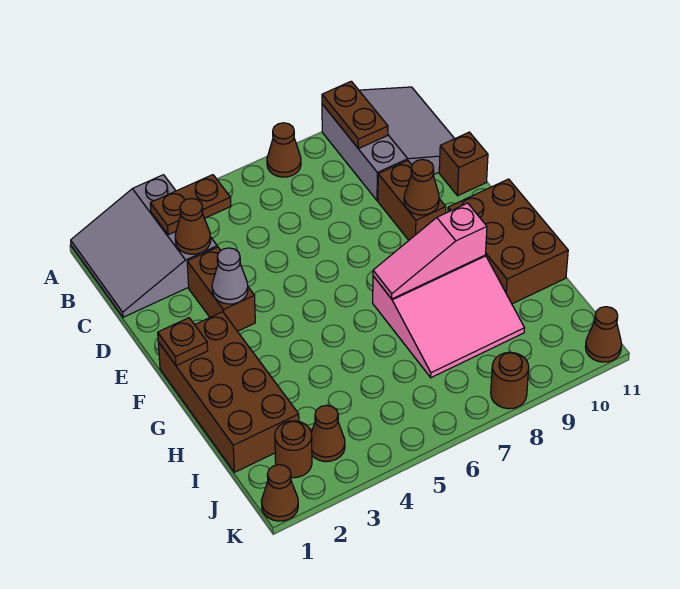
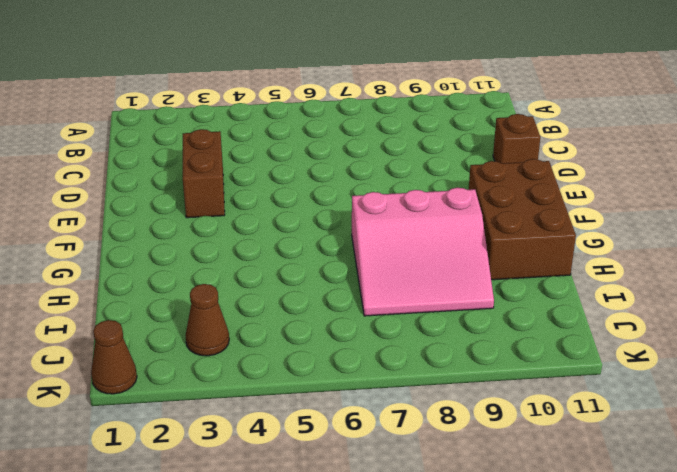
none -> grey 3x3 slope [71,175,217,317]
none -> brown 1x1 cone [267,123,301,177]
none -> grey 3x3 slope [322,87,455,201]

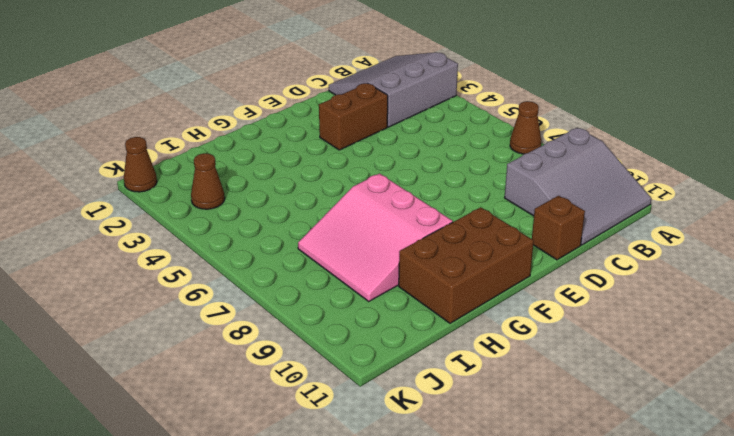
none -> brown 1x2 brick [378,160,446,240]
none -> brown 2x4 brick [158,312,299,472]
none -> brown 1x1 round brick [275,421,312,478]

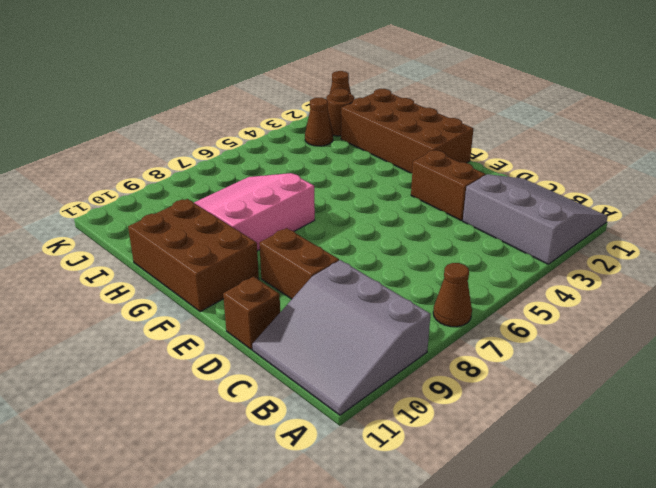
none -> brown 1x1 round brick [491,352,529,409]
none -> brown 1x1 cone [585,307,622,362]
none -> brown 1x2 plate [322,81,388,149]

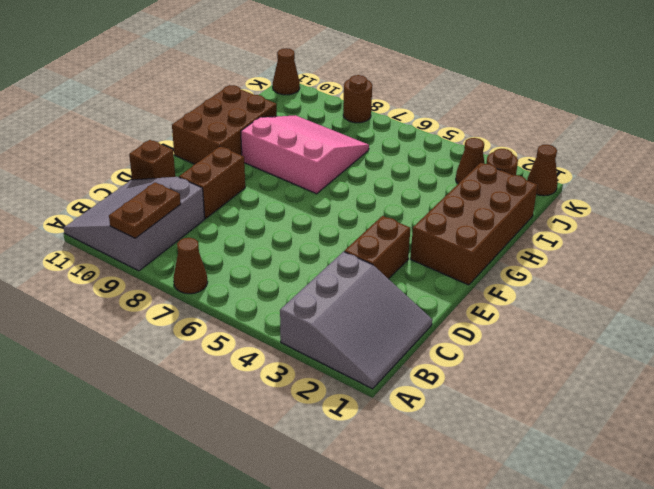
none -> brown 1x2 plate [150,175,231,235]
none -> brown 1x1 cone [175,198,211,254]
none -> grey 1x1 cone [212,248,248,304]

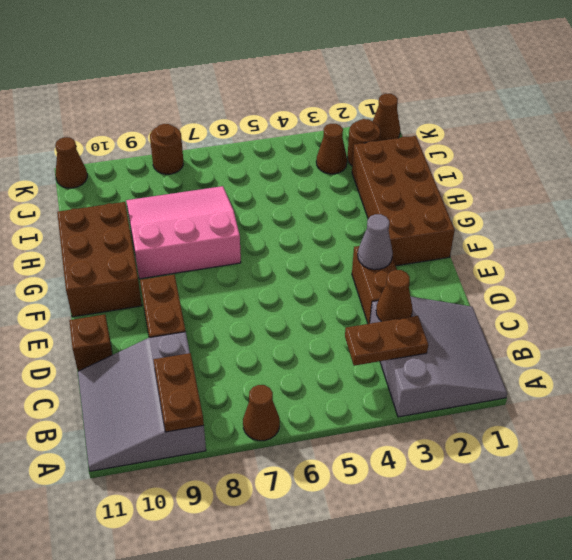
none -> brown 1x1 cone [404,159,439,215]
none -> brown 1x1 plate [158,318,208,366]
none -> pink 1x3 slope [373,203,487,299]

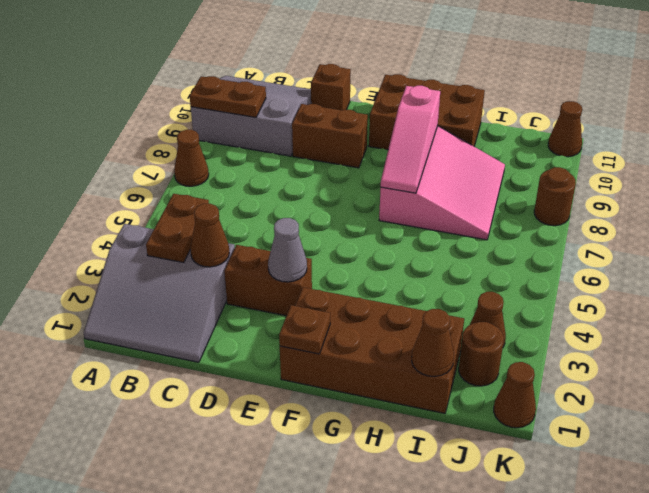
brown 1x1 cone [412,309,454,377] -> brown 1x1 cone moved to [404,159,439,215]

